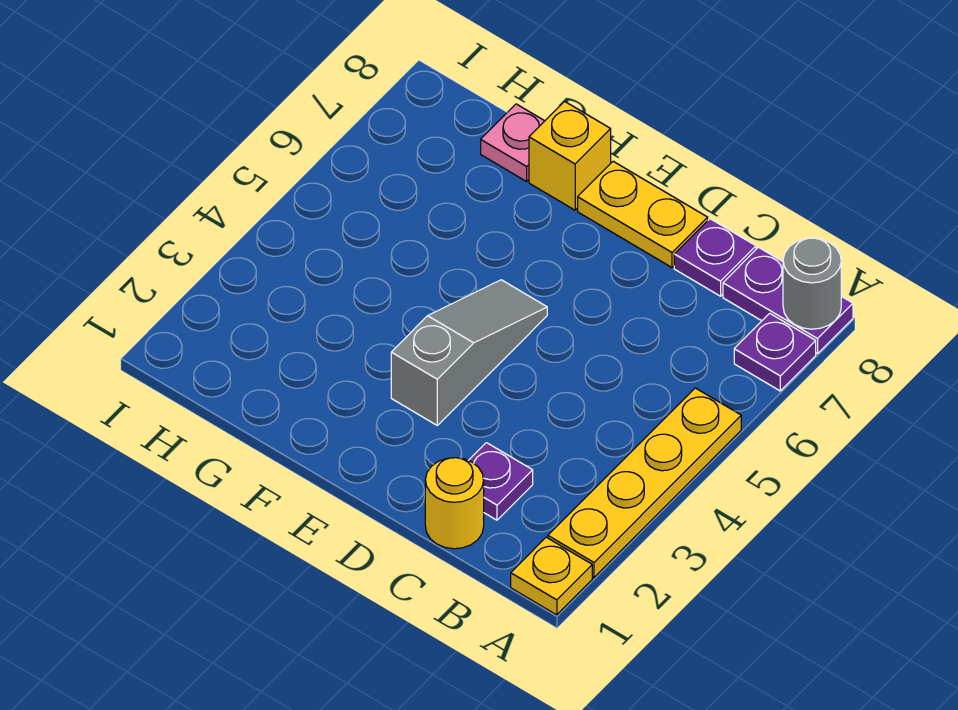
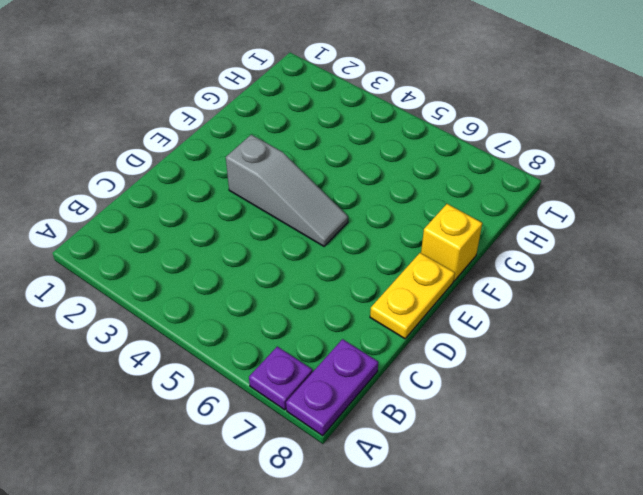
none -> yellow 1x1 plate [511,537,592,615]
none -> yellow 1x4 plate [548,388,741,577]
none -> yellow 1x1 round brick [425,458,484,549]

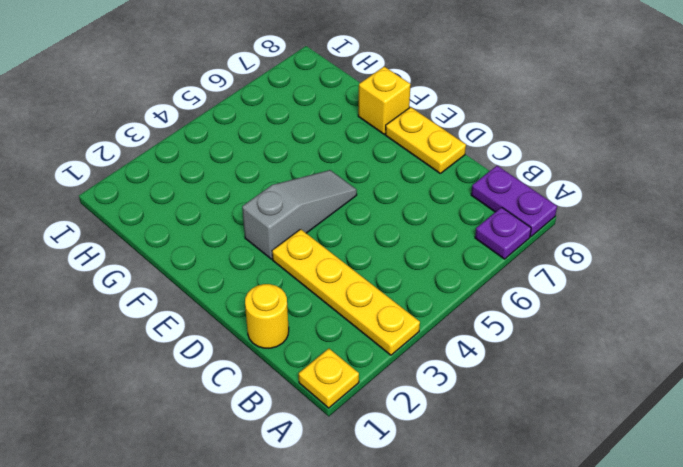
yellow 1x4 plate [272,229,420,355] -> yellow 1x4 plate turned to [548,388,741,577]
none -> purple 1x1 plate [468,443,533,520]
none -> purple 1x1 plate [674,219,756,296]
none -> pink 1x1 plate [481,104,544,181]

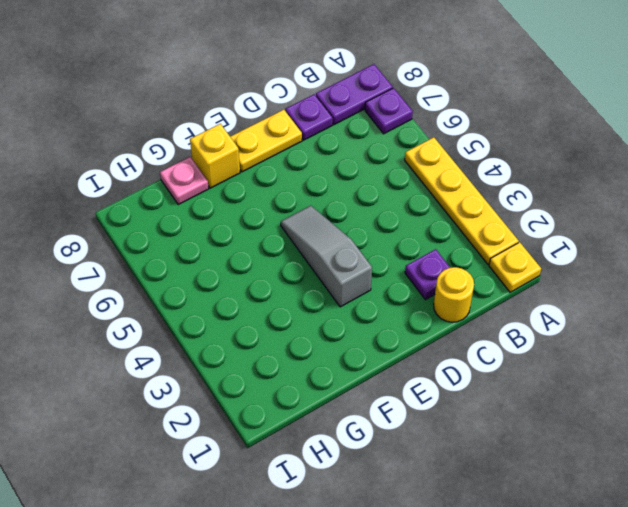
none -> grey 1x1 round brick [783,238,841,329]

